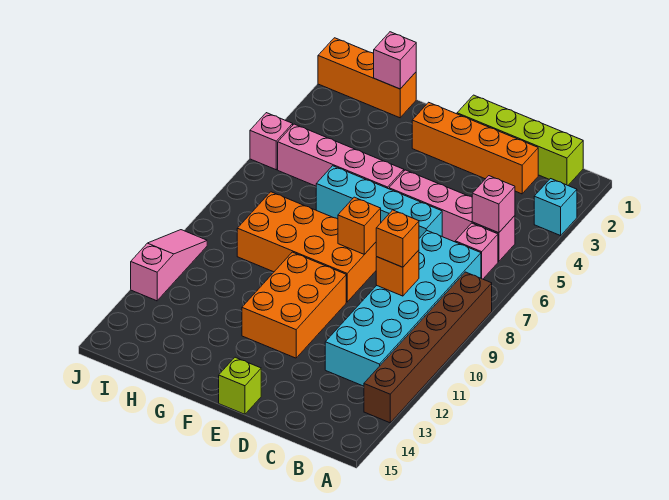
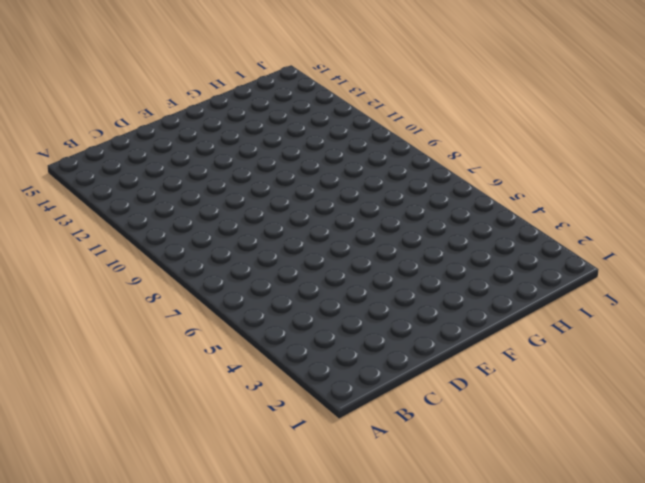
none -> cyan 1x1 brick [534,179,577,236]
none -> brown 1x6 brick [364,272,492,423]
none -> lime 1x4 brick [457,95,583,185]

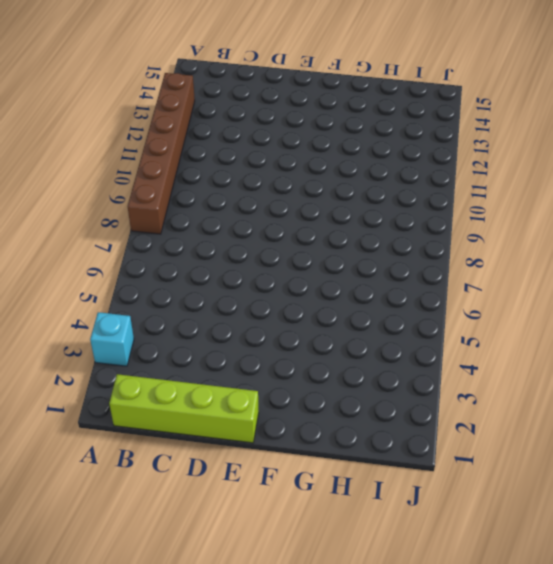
none -> pink 1x4 brick [389,170,515,262]
none -> pink 1x1 brick [455,223,498,279]
none -> cyan 2x6 brick [325,231,481,386]

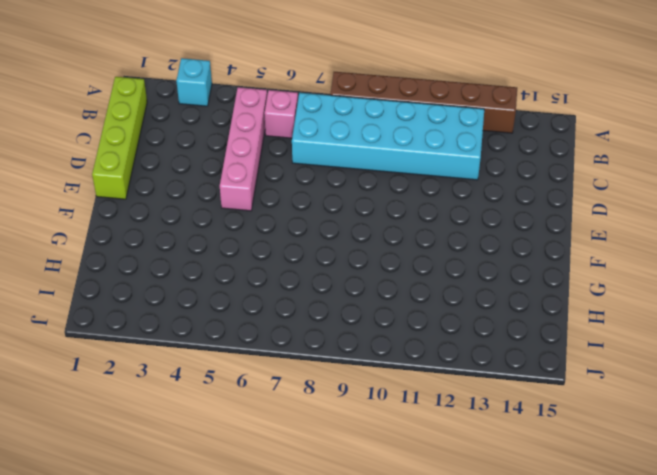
none -> orange 1x4 brick [412,102,538,194]
none -> cyan 1x4 brick [316,166,442,238]
none -> orange 2x4 brick [237,192,377,302]

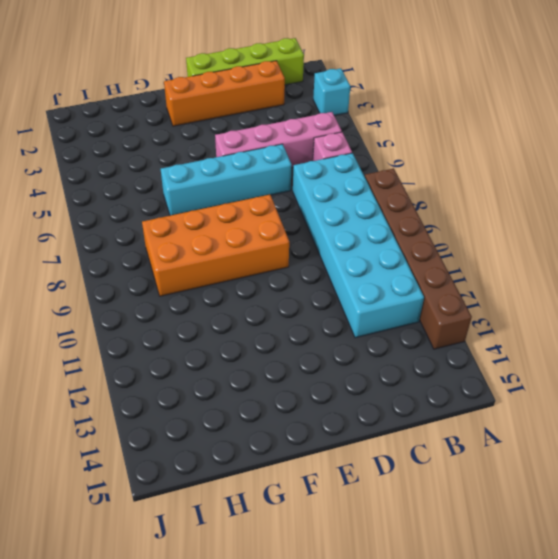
none -> orange 2x3 brick [242,252,346,358]
none -> lime 1x1 brick [219,357,261,414]
none -> pink 1x4 brick [278,124,404,189]

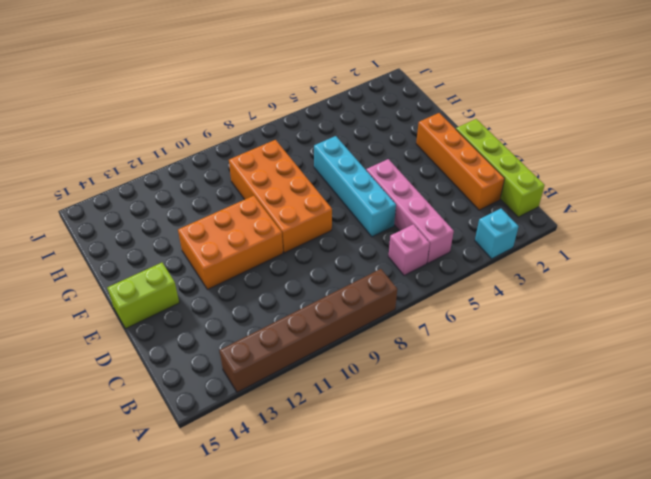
lime 1x2 brick [107,263,179,329] -> lime 1x1 brick [219,357,261,414]
none -> cyan 2x6 brick [325,231,481,386]
none -> pink 1x4 brick [278,124,404,189]
none -> orange 1x3 brick [318,38,416,118]

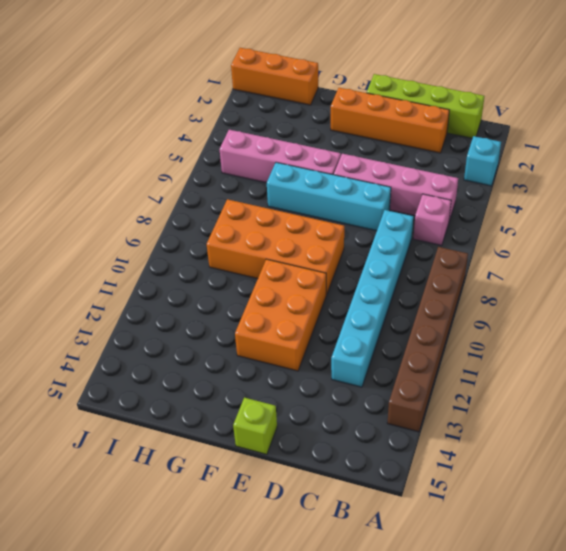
cyan 1x6 brick [331,210,413,387] -> cyan 2x6 brick [325,231,481,386]
none -> pink 1x1 brick [250,113,293,170]
none -> pink 1x3 slope [131,230,207,301]
none -> pink 1x1 brick [472,176,515,233]

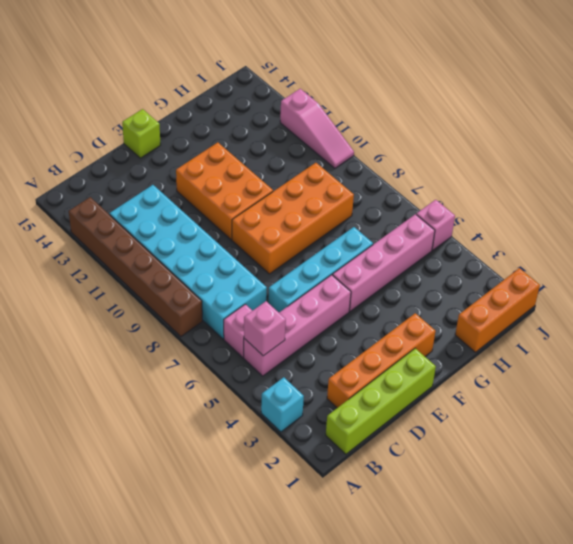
none -> orange 1x1 brick [376,250,419,296]
none -> orange 1x1 brick [338,197,381,254]
none -> pink 1x1 brick [374,32,416,89]

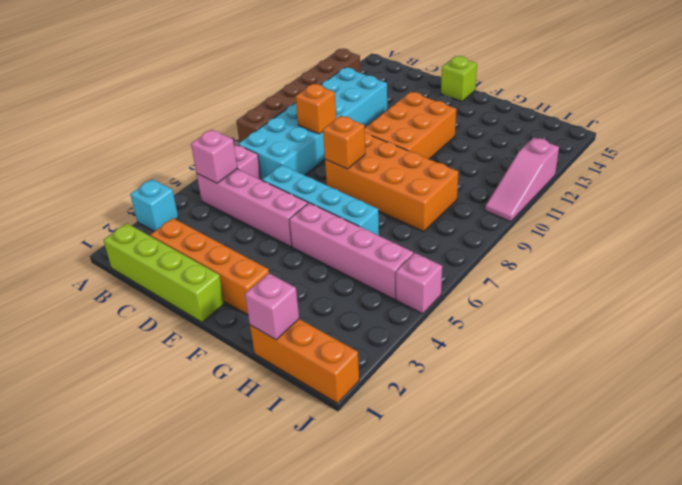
none -> orange 1x1 brick [376,210,419,267]

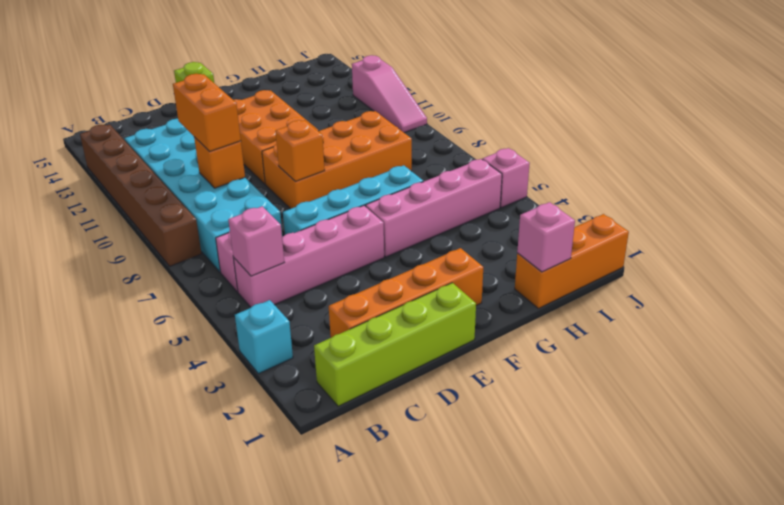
orange 1x2 brick [173,74,241,152] -> orange 1x1 brick [376,210,419,267]

